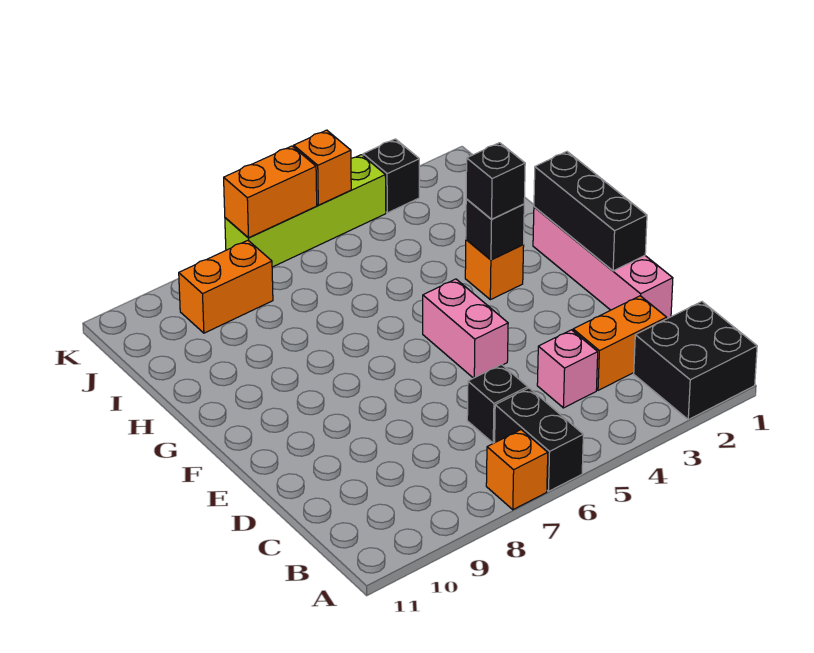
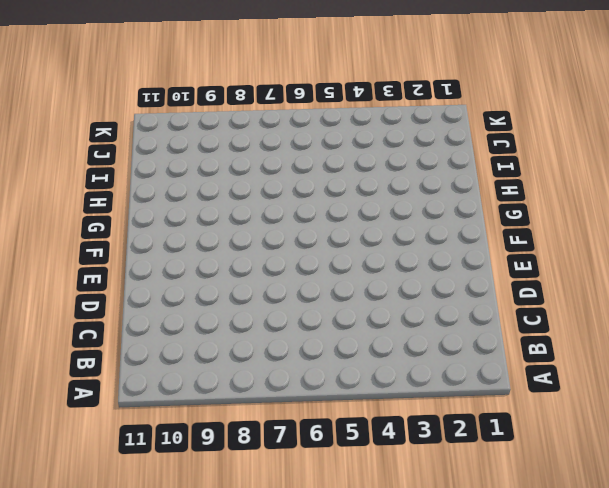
none -> black 2x2 brick [634,302,757,420]
none -> black 1x2 brick [495,388,583,491]
none -> orange 1x1 brick [486,430,548,510]

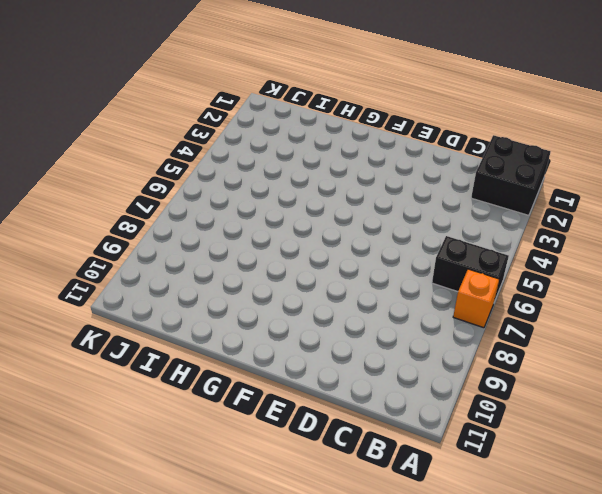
none -> orange 1x2 brick [573,296,667,390]
none -> pink 1x1 brick [537,330,598,408]
none -> black 1x1 brick [467,365,528,443]

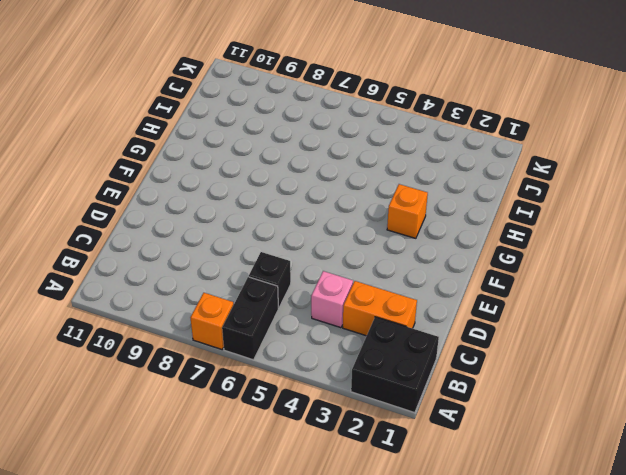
none -> pink 1x4 brick [533,207,673,319]
none -> pink 1x2 brick [423,279,508,378]
none -> orange 1x2 brick [179,240,273,333]

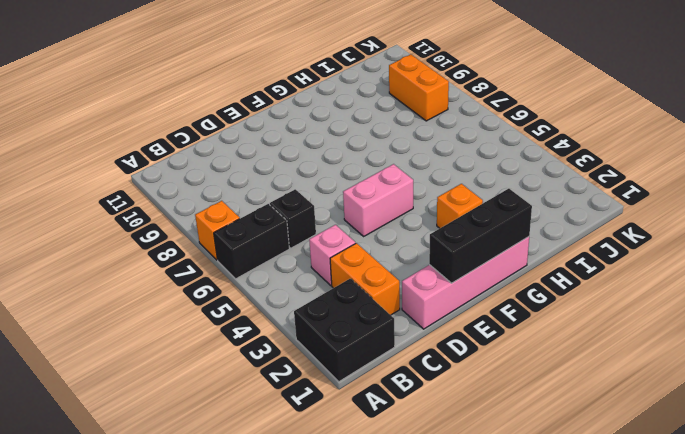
none -> black 1x1 brick [363,139,419,213]
none -> lime 1x4 brick [225,155,386,267]
none -> black 1x1 brick [466,199,524,260]

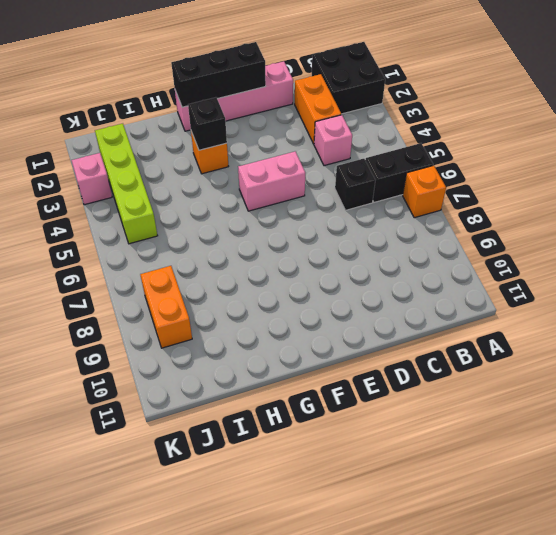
lime 1x4 brick [95,124,158,244] -> lime 1x4 brick moved to [225,155,386,267]
pink 1x1 brick [71,153,112,205] -> black 1x1 brick [363,139,419,213]
none -> orange 1x1 brick [294,130,351,205]
none -> orange 1x2 brick [224,146,317,238]
none -> black 1x1 brick [466,143,525,219]

